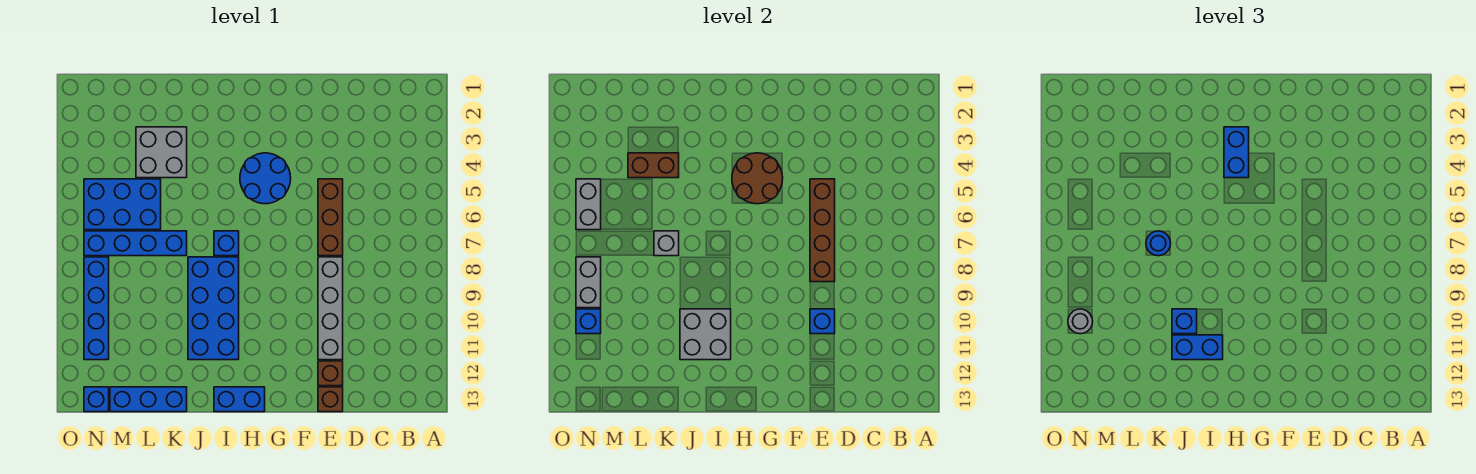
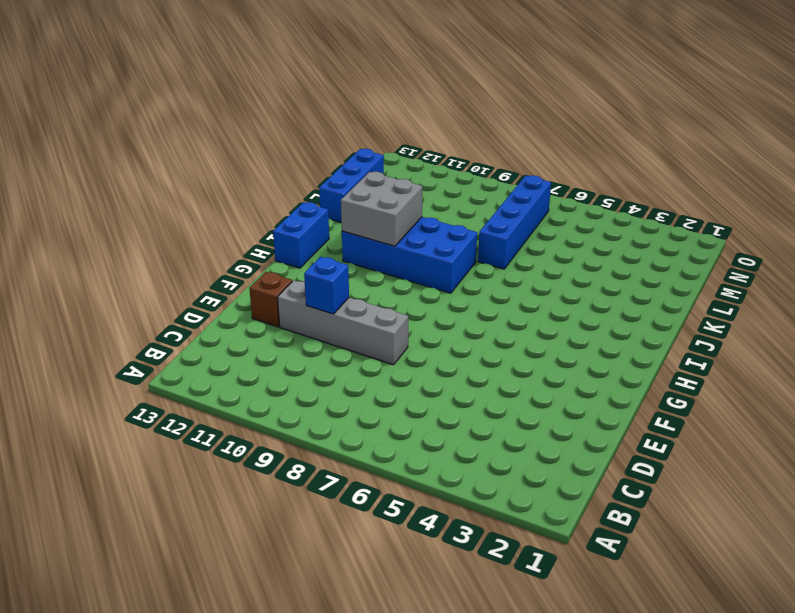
none -> brown 1x3 brick [318,179,343,256]
none -> brown 1x1 brick [318,387,343,412]
none -> blue 2x2 round brick [240,153,291,204]

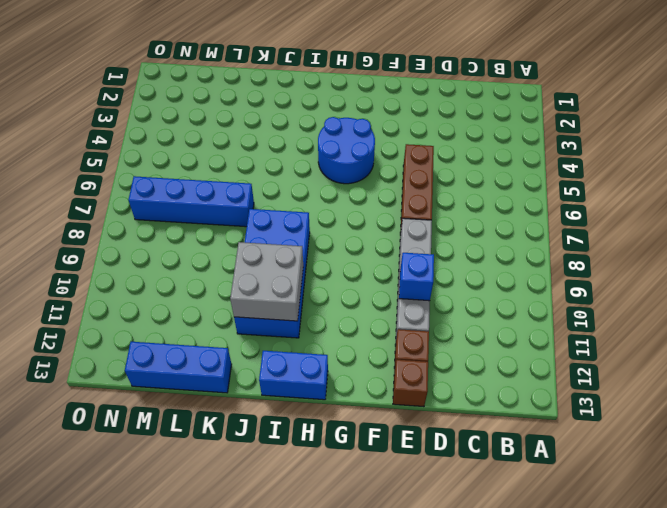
none -> blue 1x1 brick [214,231,239,256]
none -> grey 2x2 brick [136,127,187,178]
none -> blue 2x3 brick [84,179,161,230]

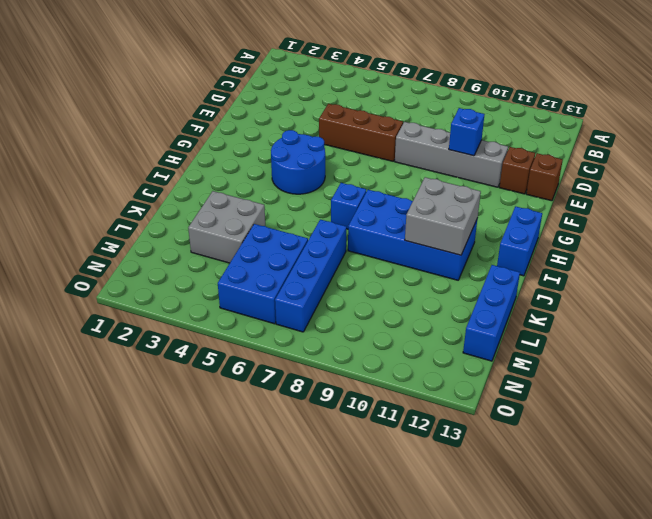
none -> blue 1x4 brick [84,257,109,360]
none -> blue 1x1 brick [84,387,109,412]
none -> brown 1x4 brick [810,179,835,282]

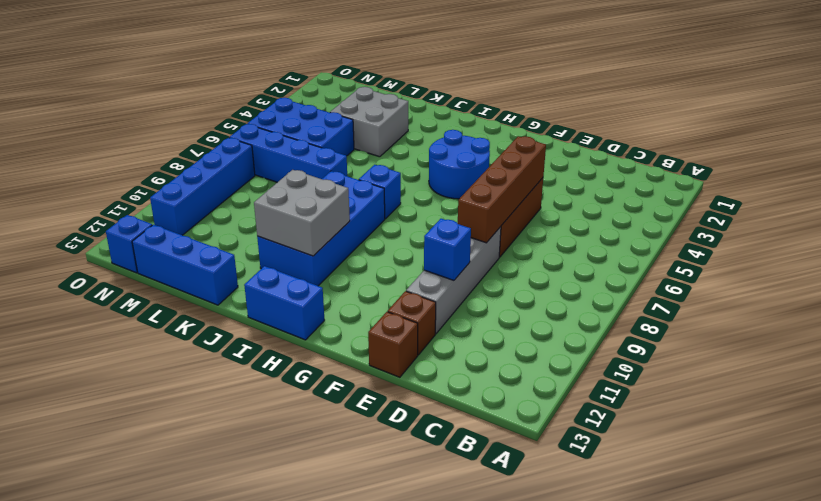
none -> brown 2x2 round brick [732,153,783,204]
none -> brown 1x2 brick [628,153,679,178]
none -> grey 1x1 brick [654,231,679,256]

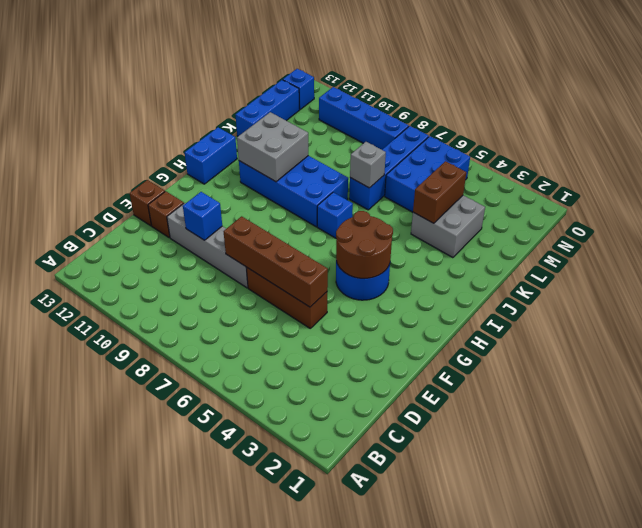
none -> grey 1x2 brick [576,179,601,230]
none -> grey 1x2 brick [576,257,601,308]
none -> blue 1x1 brick [576,309,601,334]

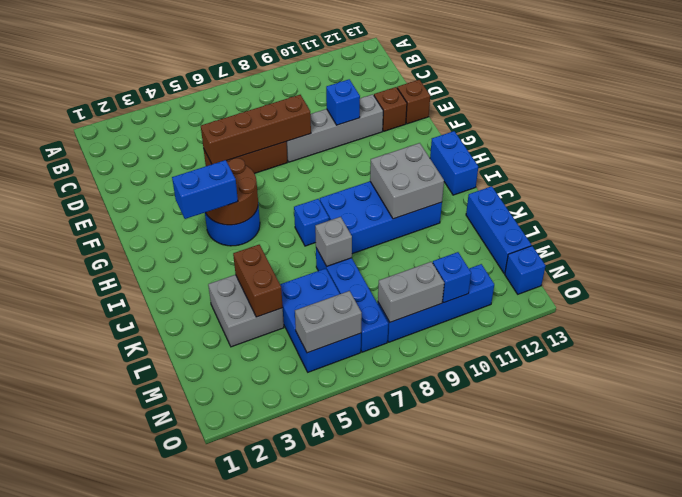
none -> blue 1x2 brick [1172,335,1223,360]
none -> blue 1x1 brick [1172,309,1197,334]
none -> blue 1x1 round brick [1146,231,1171,256]

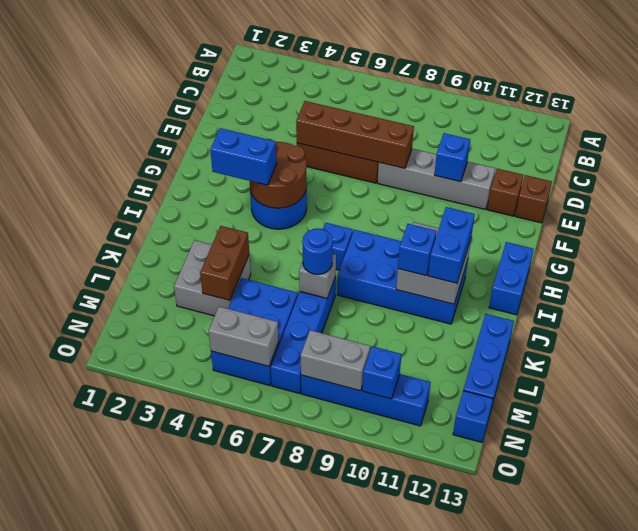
none -> grey 1x1 round brick [1068,309,1093,334]

